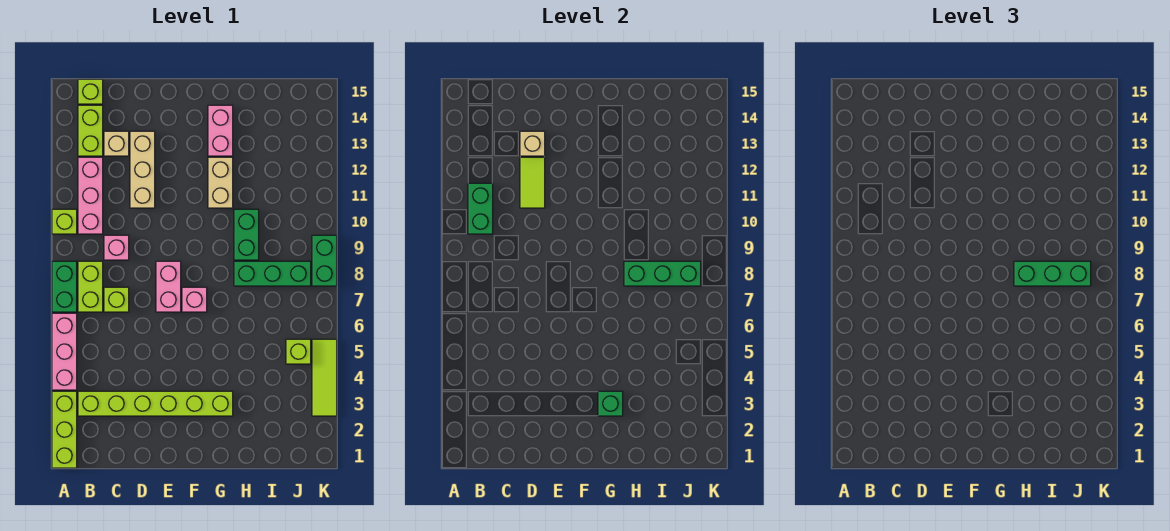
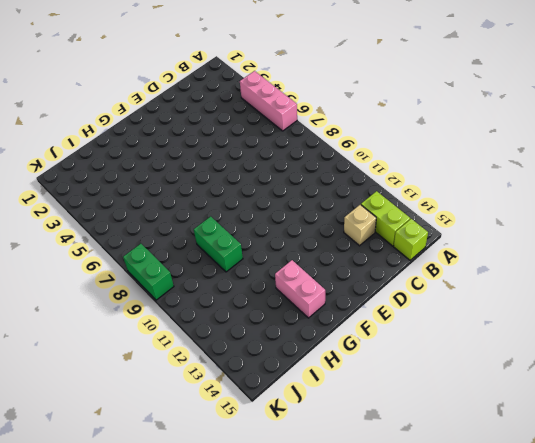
none -> lime 1x3 brick [52,391,77,468]
none -> green 1x2 brick [52,261,77,312]
none -> lime 1x1 brick [52,209,77,234]

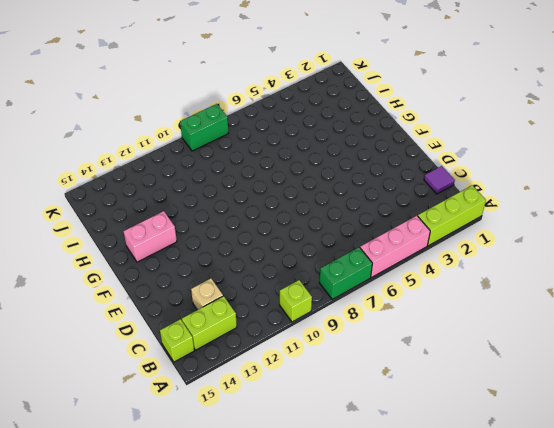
purple 1x1 tile [424,166,455,194] -> none
none -> lime 1x6 brick [78,391,233,416]
none -> lime 1x2 brick [78,261,103,312]
none -> pink 1x3 brick [78,157,103,234]

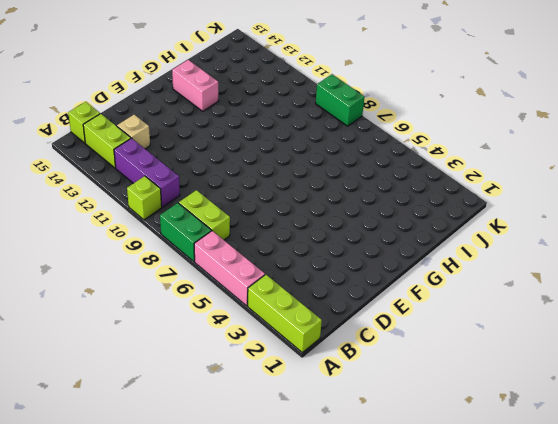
purple 1x3 brick [114,138,180,207] -> pink 1x3 brick [78,157,103,234]
none -> lime 1x6 brick [78,391,233,416]
none -> lime 1x1 brick [104,287,129,312]
none -> pink 1x1 brick [104,235,129,260]

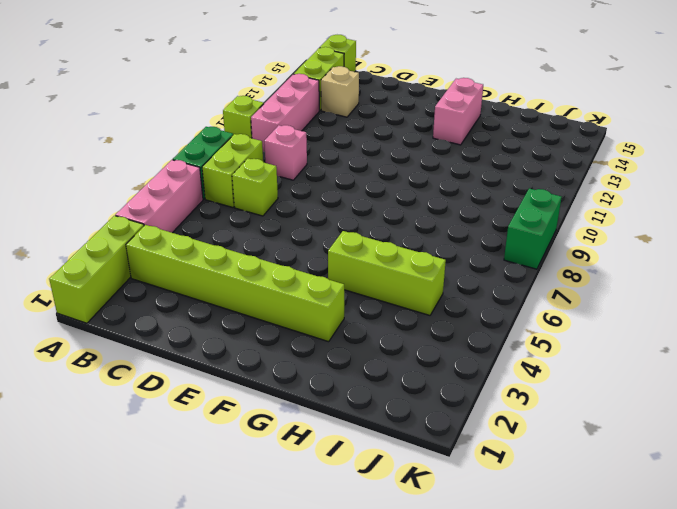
lime 1x3 brick [328,231,446,315] -> none
none -> tan 1x3 brick [130,131,155,208]
none -> pink 1x2 brick [156,261,181,312]
none -> pink 1x1 brick [182,287,207,312]

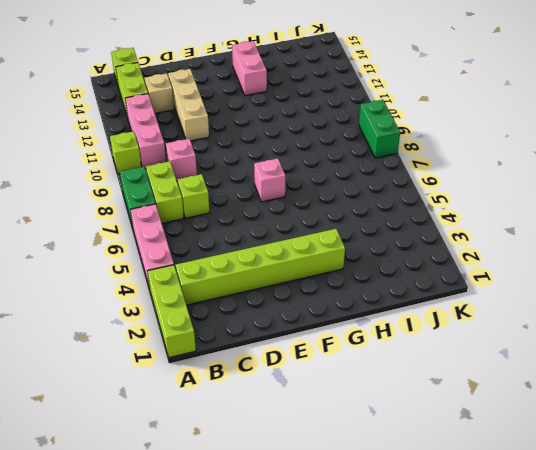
none -> pink 1x2 brick [156,261,181,312]
none -> tan 1x2 brick [208,157,233,208]
none -> green 1x3 brick [234,261,311,286]

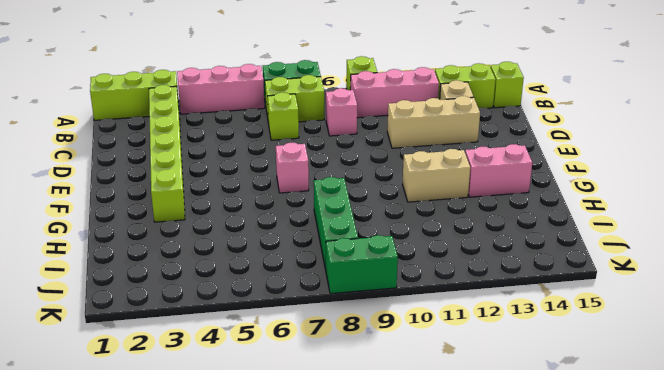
none -> pink 1x2 brick [156,261,181,312]
none -> green 1x2 brick [234,209,259,260]
none -> lime 1x1 brick [286,339,311,364]

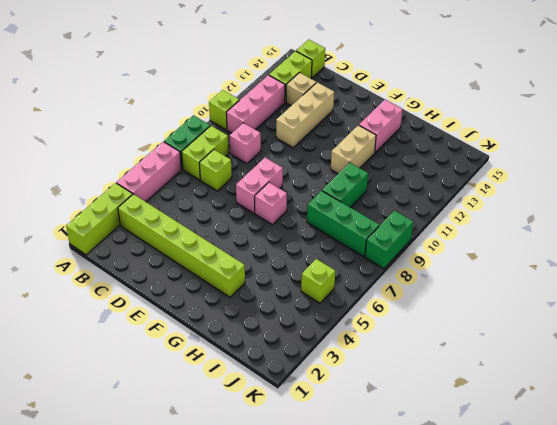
none -> lime 1x3 tile [312,339,337,416]
none -> green 1x2 brick [468,183,493,234]
none -> lime 1x2 tile [520,157,545,208]

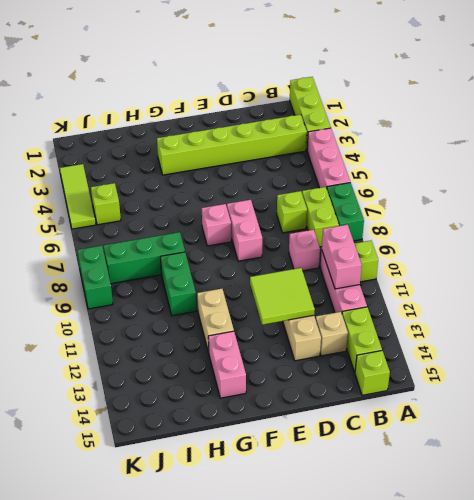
pink 1x2 brick [322,225,362,289] -> green 1x2 brick [468,183,493,234]
lime 2x2 tile [250,268,315,325] -> lime 1x2 tile [520,157,545,208]
none -> tan 1x1 brick [520,131,545,156]
none -> green 1x1 brick [598,391,623,416]
none -> green 1x3 brick [624,261,701,286]

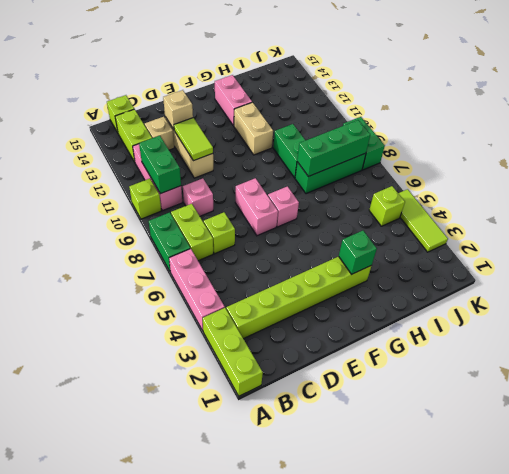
none -> green 1x3 brick [1014,261,1091,286]

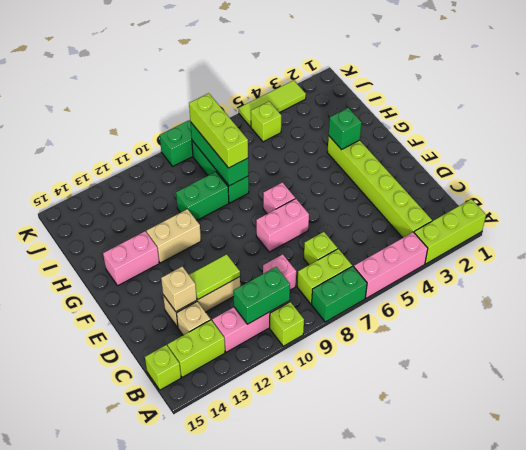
lime 1x3 brick [189,93,248,168] -> green 1x3 brick [1014,261,1091,286]

